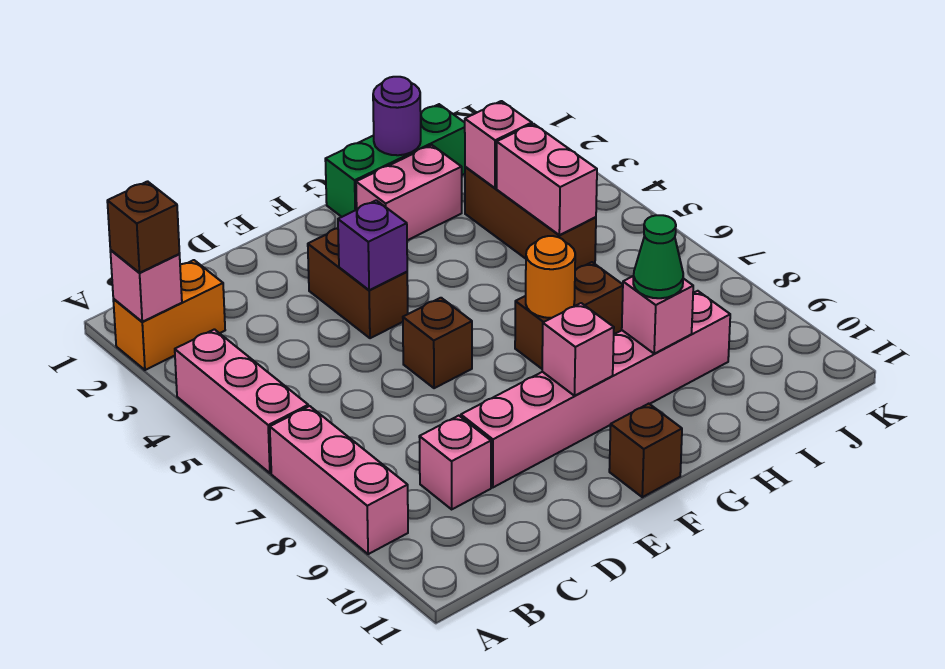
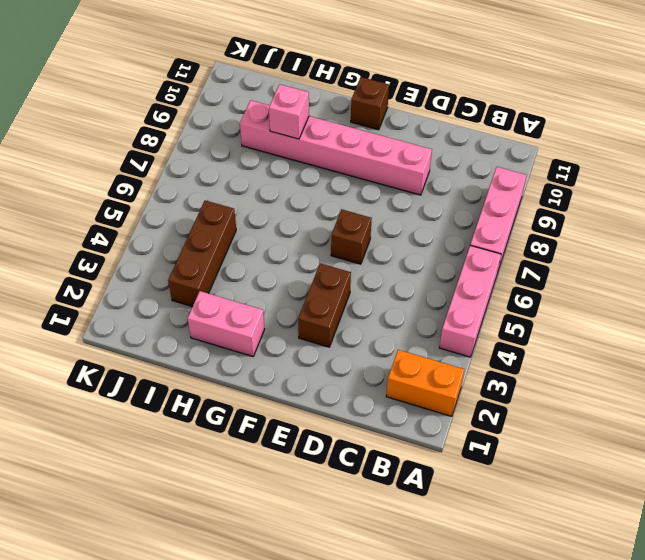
none -> pink 1x1 brick [419,416,491,509]
none -> green 1x3 brick [325,104,465,217]
none -> brown 1x2 brick [515,262,623,369]

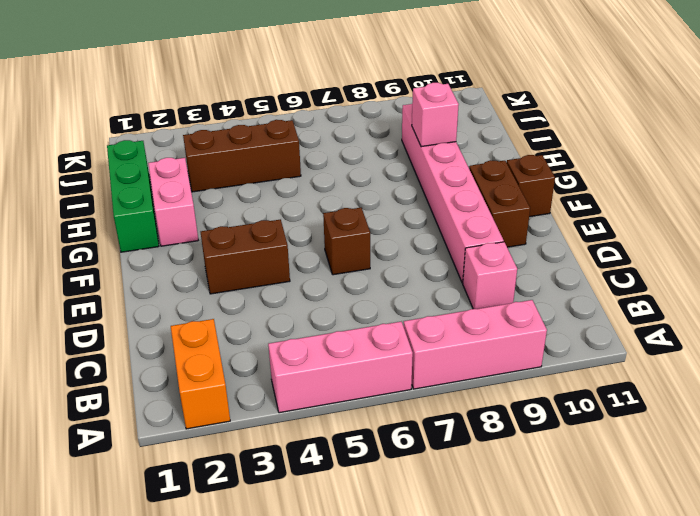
brown 1x2 brick [469,160,530,247] -> brown 1x2 brick moved to [515,262,623,369]
none -> pink 1x1 brick [110,250,182,322]
none -> purple 1x1 brick [338,200,407,290]
none -> pink 1x1 brick [542,303,614,396]

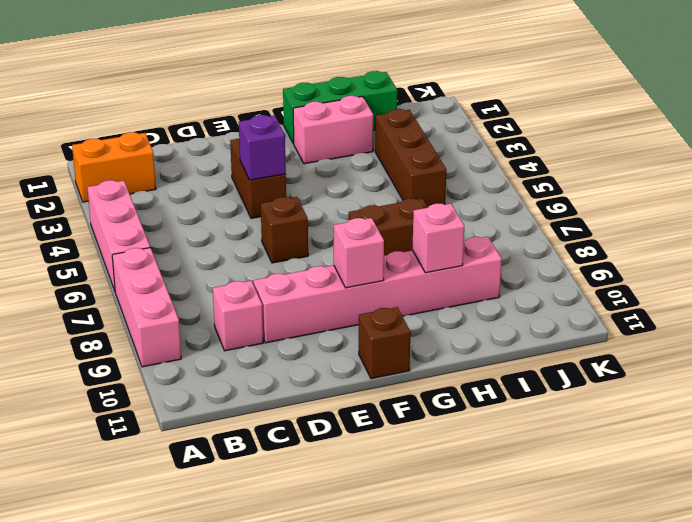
none -> pink 1x1 brick [110,250,182,322]
none -> orange 1x1 round brick [526,236,575,318]
none -> purple 1x1 round brick [373,77,421,155]

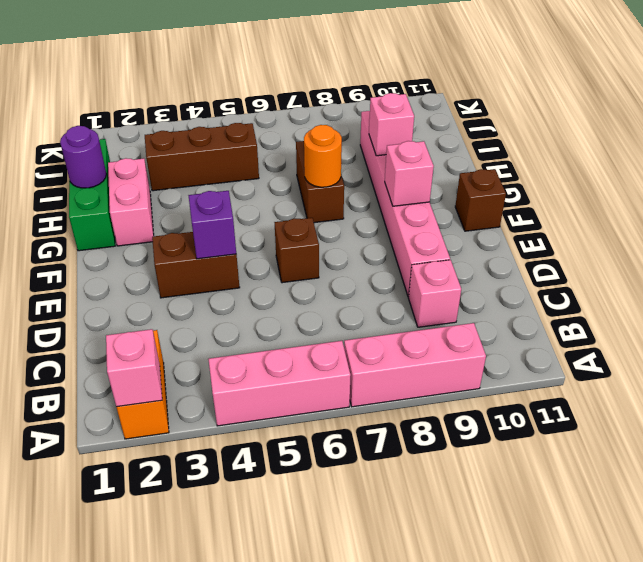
none -> pink 1x1 brick [465,101,532,188]
none -> pink 1x2 brick [497,124,597,235]
none -> brown 1x1 brick [107,181,180,273]

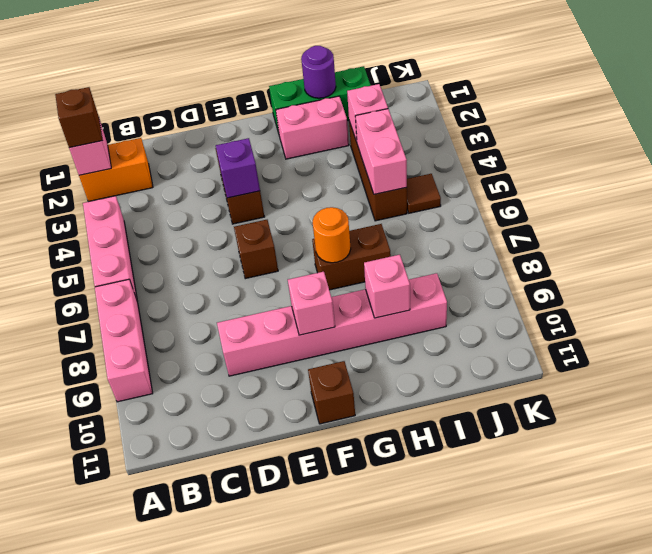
brown 1x1 tile [406,174,441,213] -> none
none -> pink 1x1 brick [419,416,491,509]
none -> green 1x1 cone [633,215,683,298]

